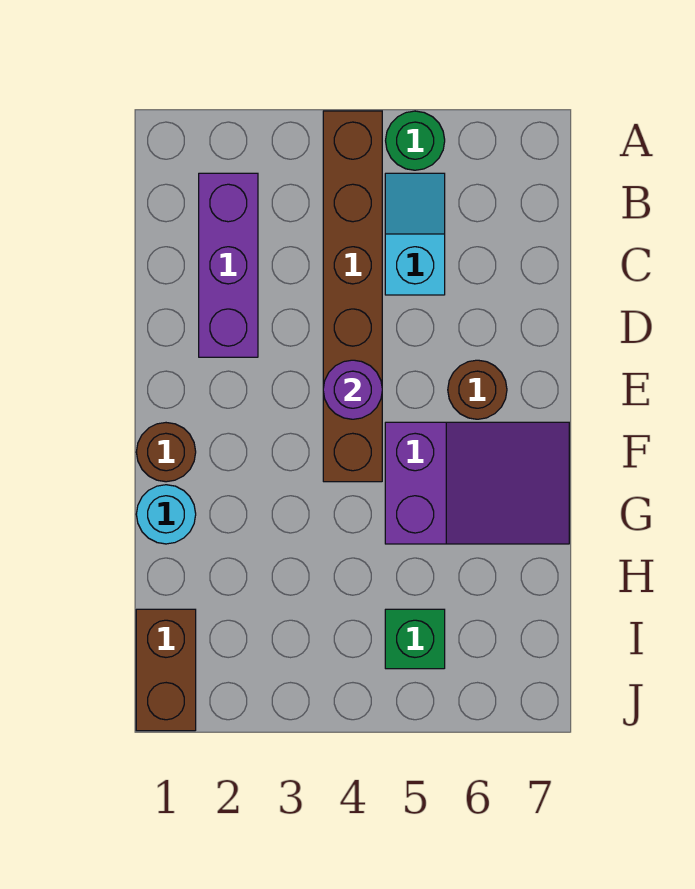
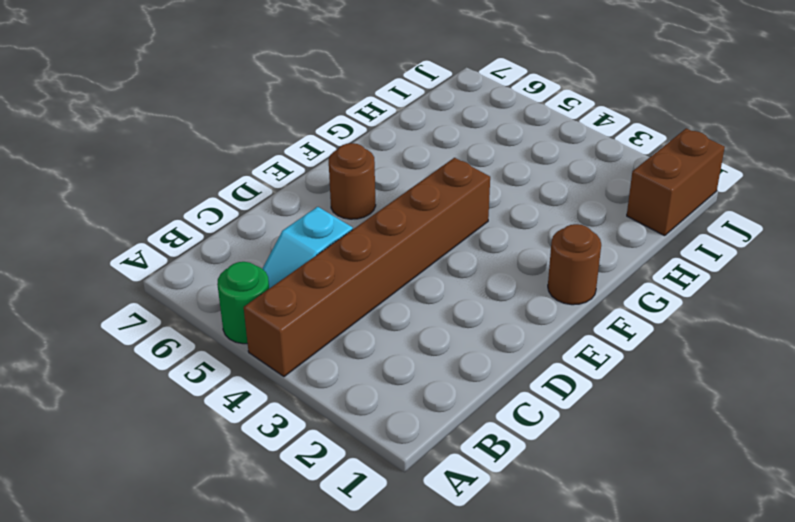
none -> purple 1x3 brick [199,173,258,357]
none -> purple 2x3 slope [385,422,569,544]

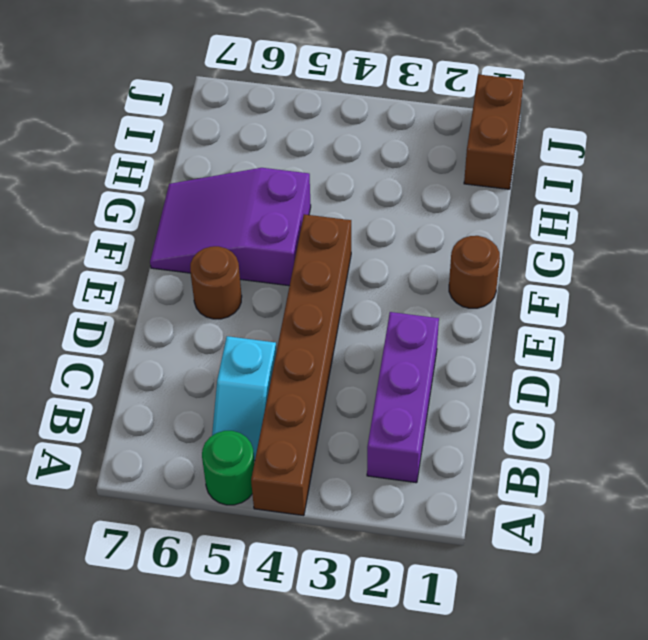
none -> cyan 1x1 round brick [136,485,196,544]
none -> green 1x1 brick [385,609,445,669]

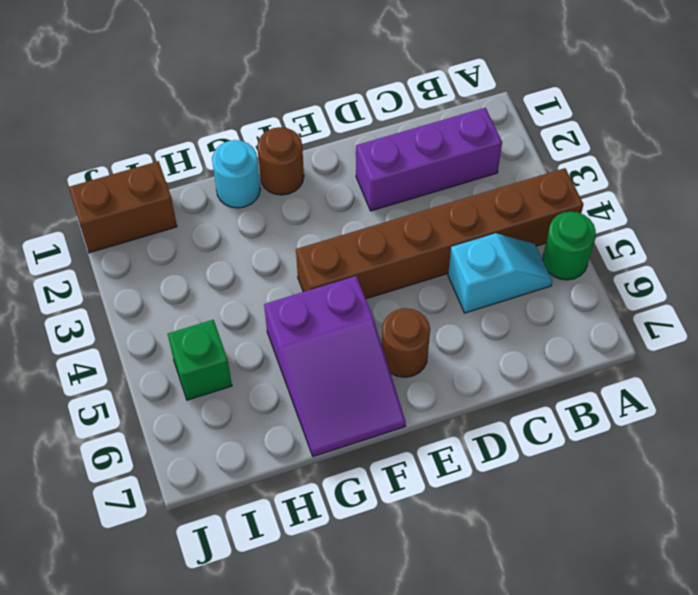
none -> purple 1x1 round brick [323,360,382,419]

